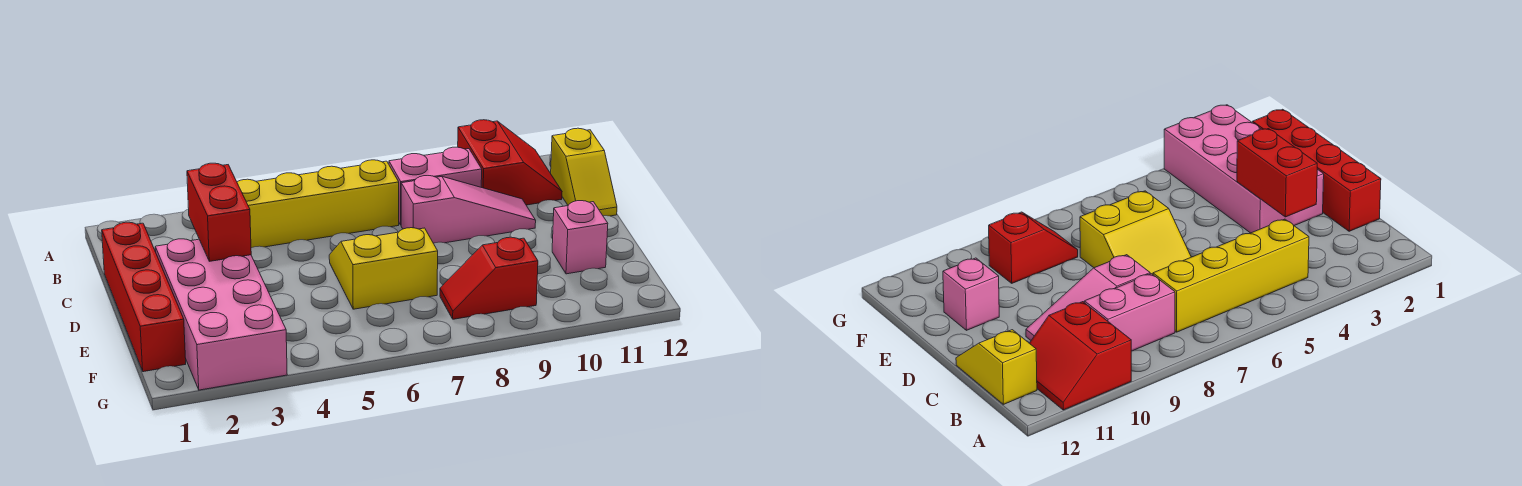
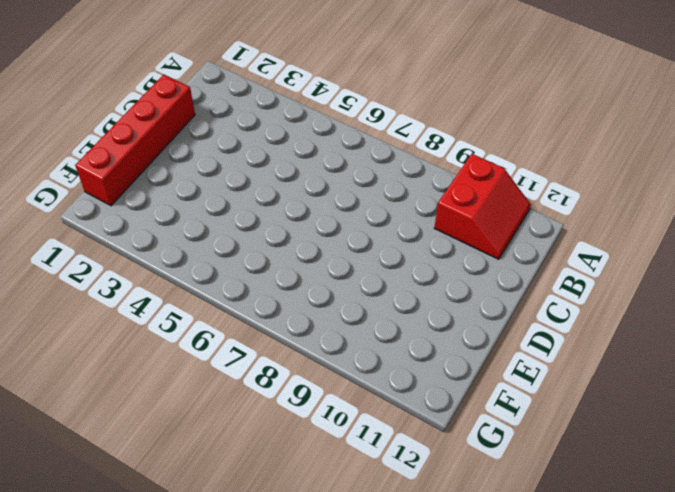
none -> yellow 1x4 brick [237,160,399,248]
none -> pink 1x2 brick [389,147,482,225]

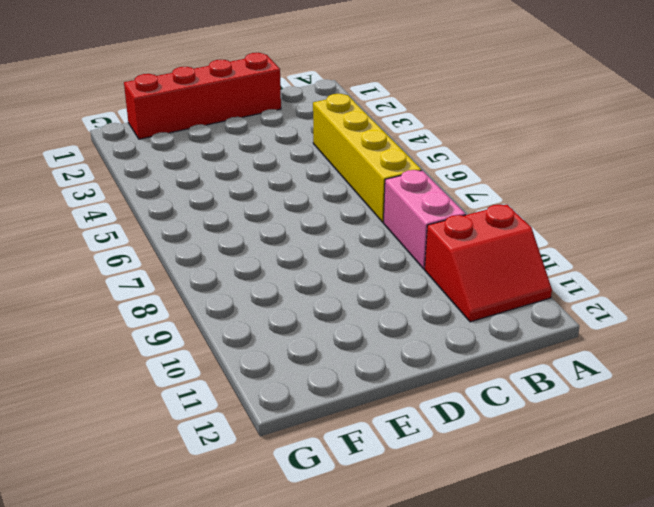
none -> yellow 1x2 slope [551,128,617,216]
none -> pink 1x3 slope [401,176,536,243]

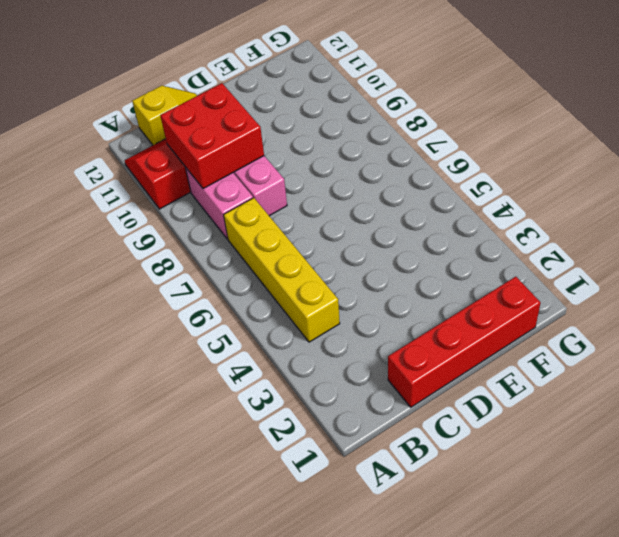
red 2x2 brick [160,83,264,189] -> none
none -> pink 2x4 brick [155,239,287,390]
none -> yellow 2x2 slope [329,228,438,309]

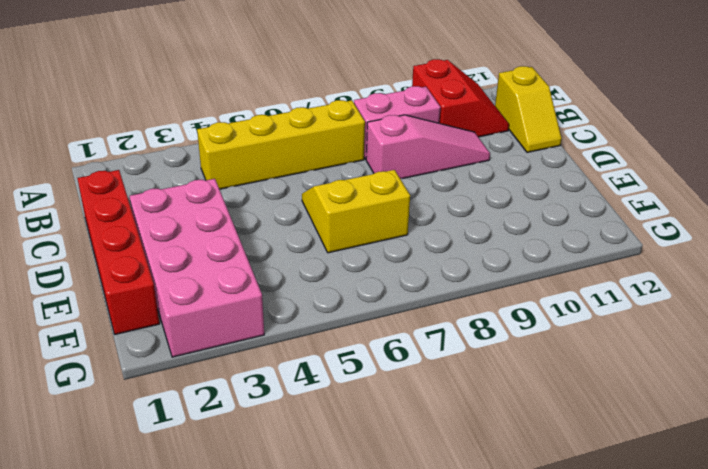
none -> pink 1x1 brick [552,201,608,274]
none -> red 1x2 slope [440,237,538,319]

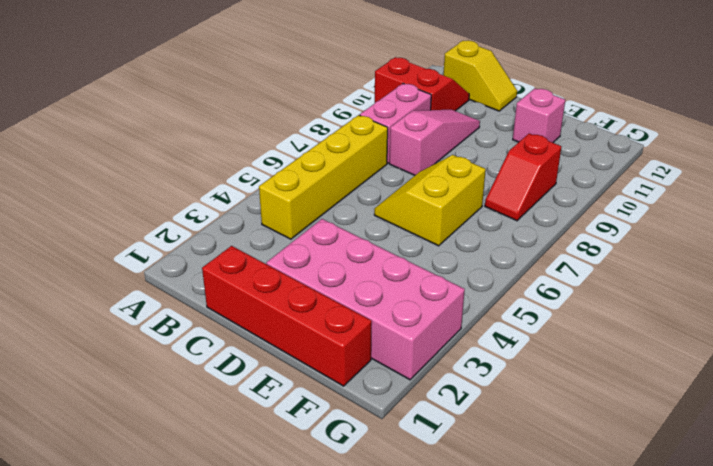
none -> red 1x2 brick [187,163,251,261]

